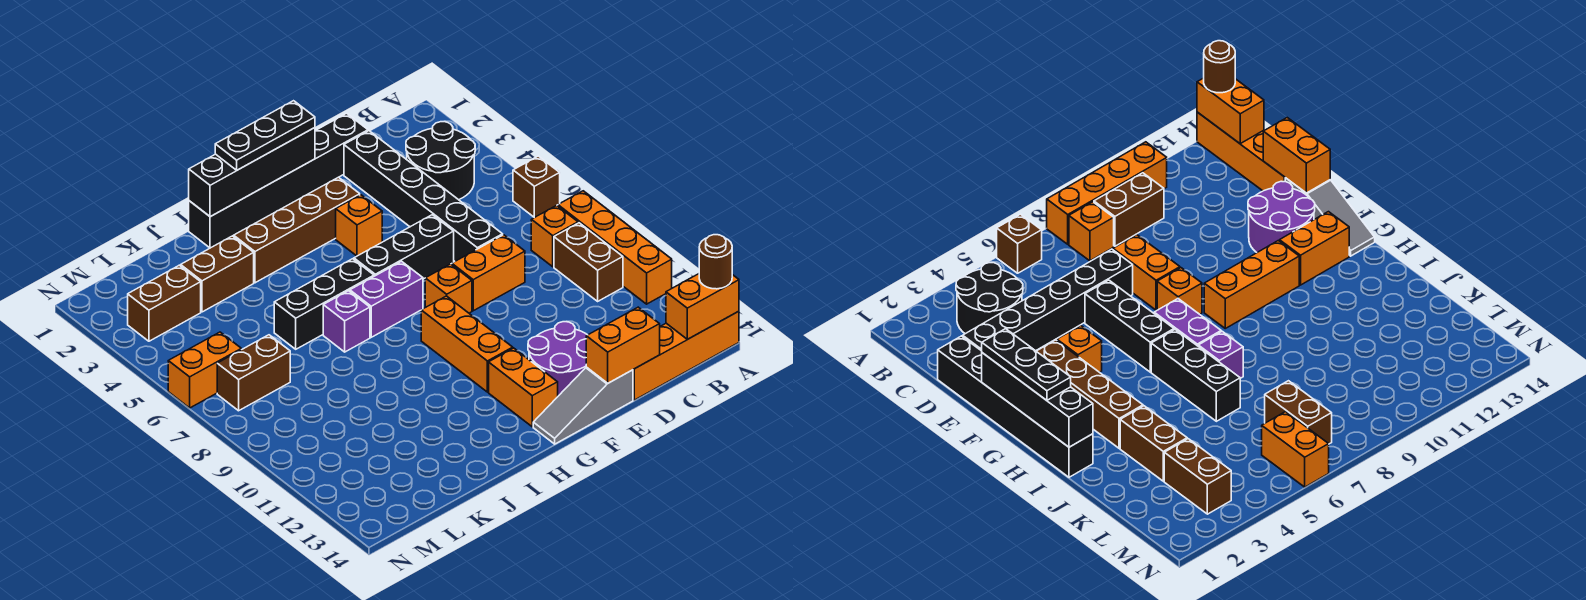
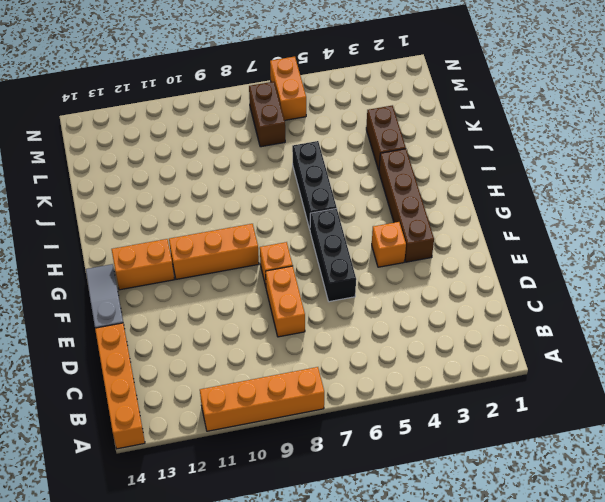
none -> brown 1x1 brick [513,156,560,217]
none -> black 2x2 round brick [406,122,475,200]
none -> orange 1x1 brick [531,205,578,267]

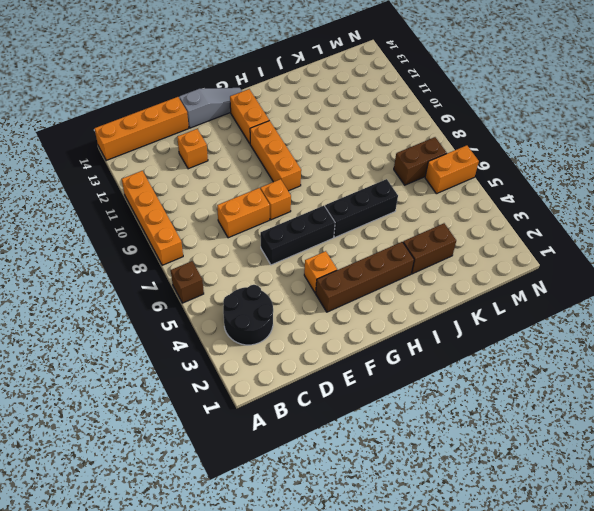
orange 1x1 brick [177,129,208,169] -> orange 1x1 brick moved to [531,205,578,267]
none -> brown 1x2 brick [554,223,623,301]
none -> black 1x6 brick [189,113,368,248]
none -> black 1x6 brick [344,131,503,261]

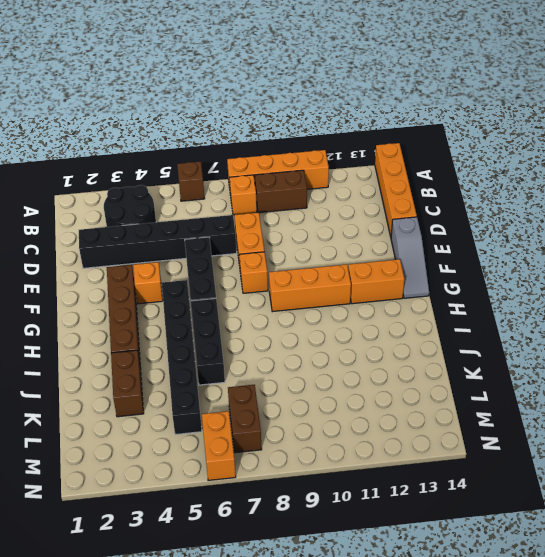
black 1x6 brick [162,280,202,435] -> black 1x6 brick moved to [189,113,368,248]
none -> purple 2x2 round brick [528,322,587,396]
none -> purple 1x2 brick [350,261,423,337]
none -> purple 1x1 brick [323,291,370,352]

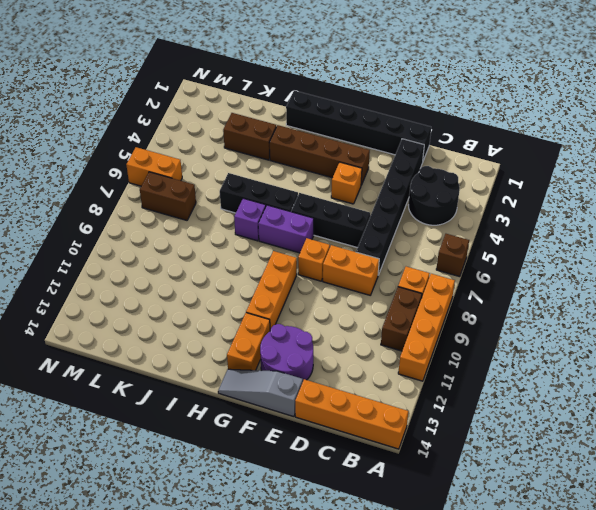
none -> brown 1x2 brick [128,265,201,341]
none -> orange 1x2 brick [666,274,739,339]
none -> orange 1x2 brick [586,307,660,383]

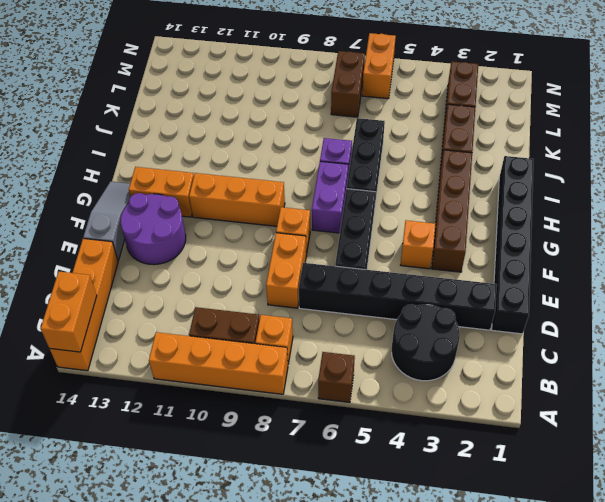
none -> orange 1x2 brick [586,307,660,383]
none -> black 1x4 brick [189,128,315,217]
none -> brown 1x1 round brick [699,235,732,289]

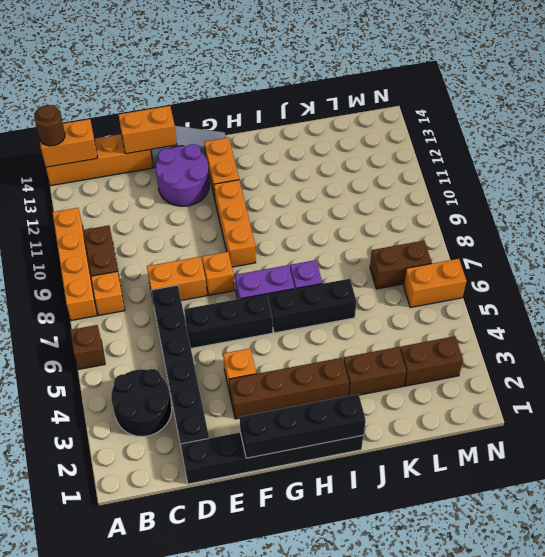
none -> black 1x3 plate [215,101,315,170]

